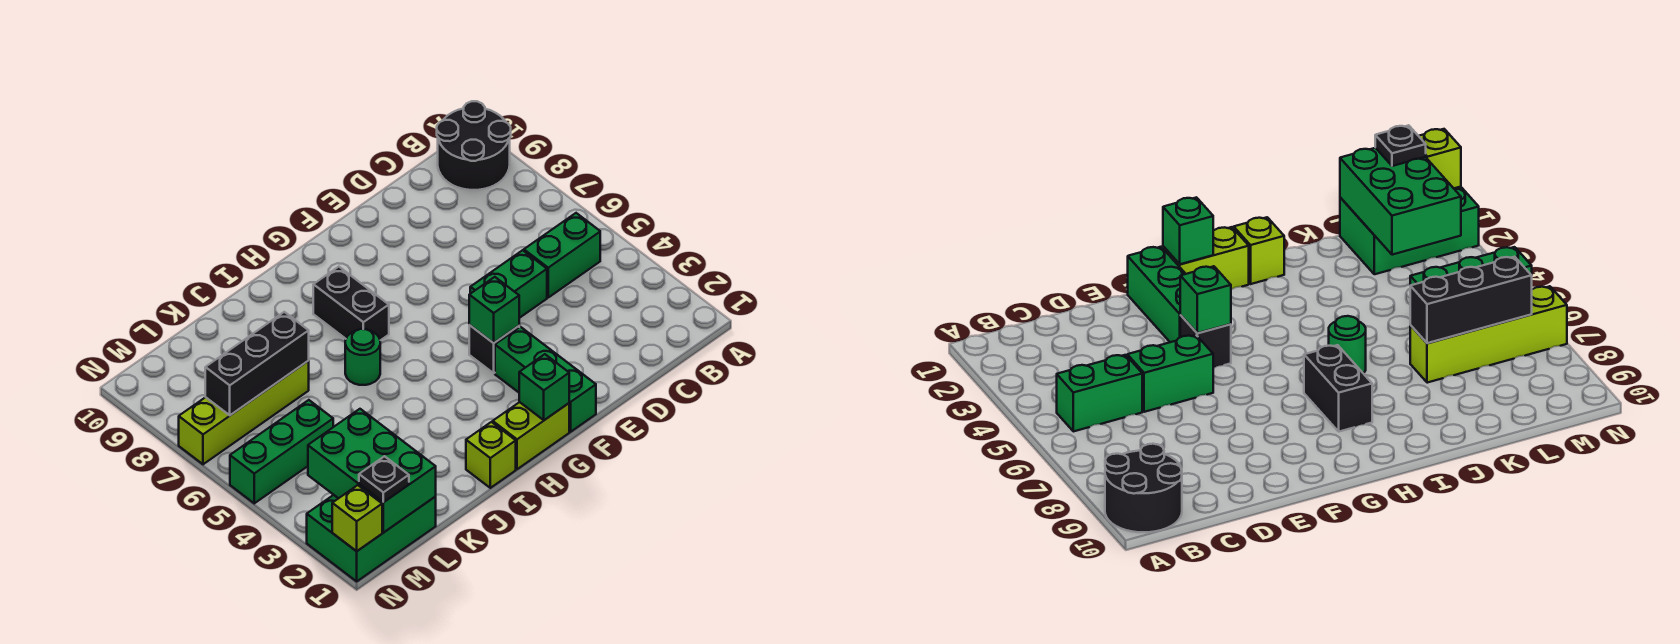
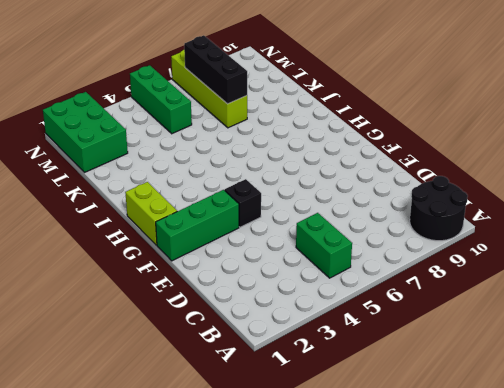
none -> green 1x2 brick [470,250,547,318]
none -> black 1x2 brick [313,267,389,340]
none -> lime 1x1 brick [466,422,516,488]

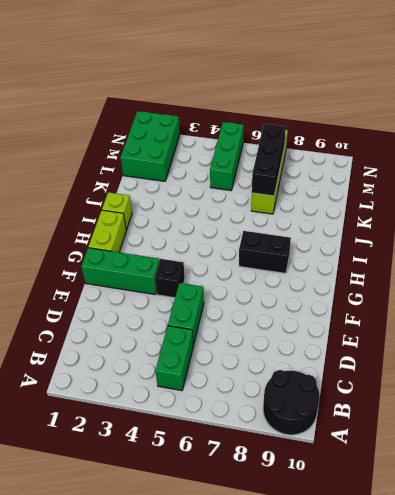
none -> green 1x1 round brick [345,329,380,385]
none -> green 1x1 brick [469,277,519,343]
none -> green 1x1 brick [519,354,569,420]

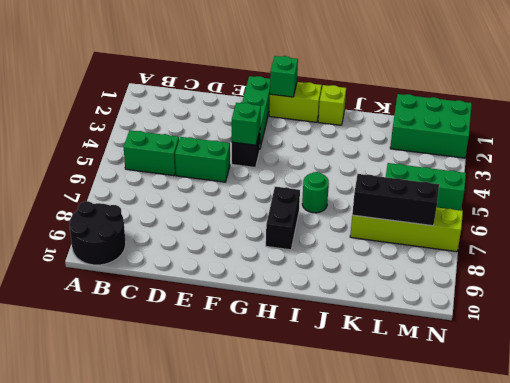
none -> green 2x3 brick [308,409,436,532]
none -> lime 1x1 brick [332,485,382,551]
none -> black 1x1 plate [359,456,409,502]

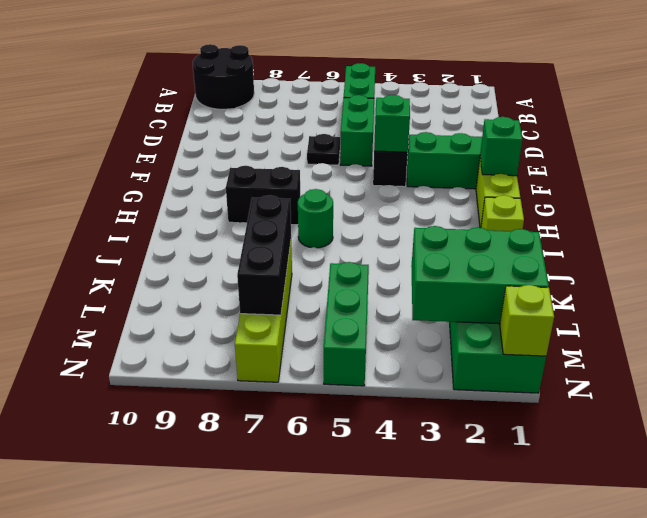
black 1x1 plate [307,134,340,165] -> black 1x1 plate moved to [359,456,409,502]

